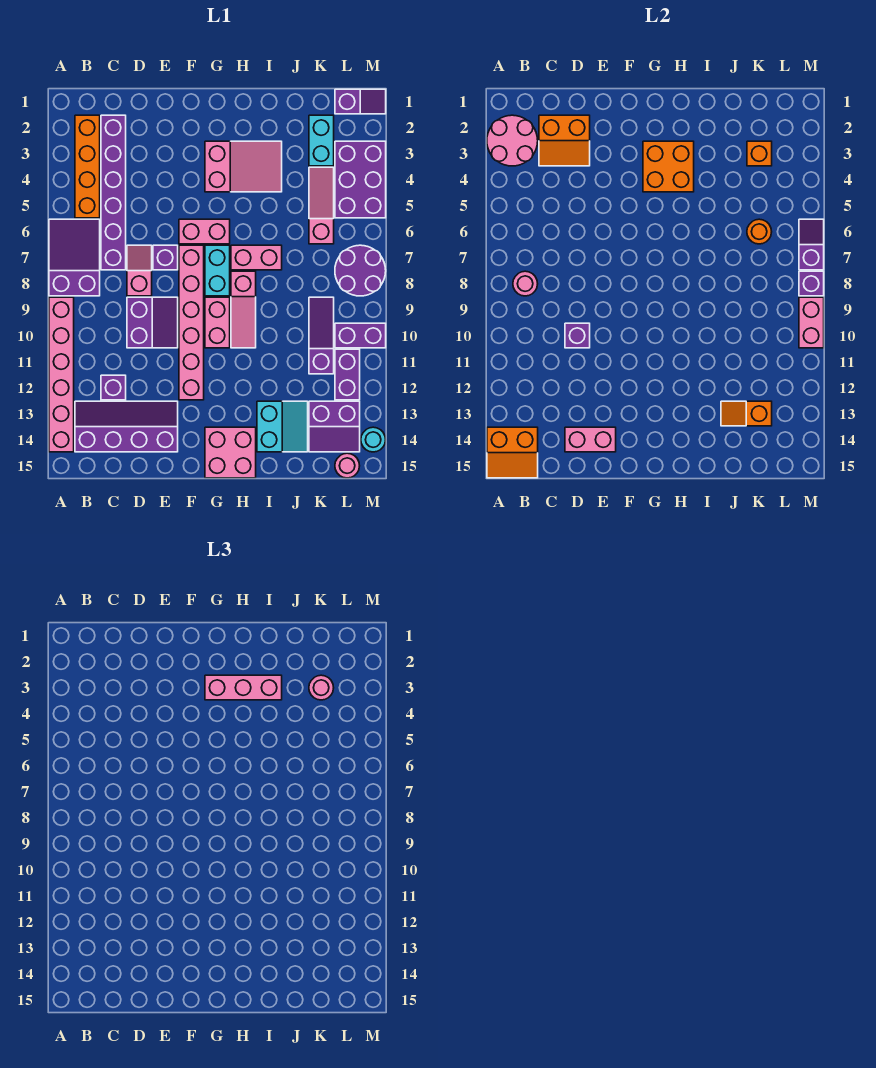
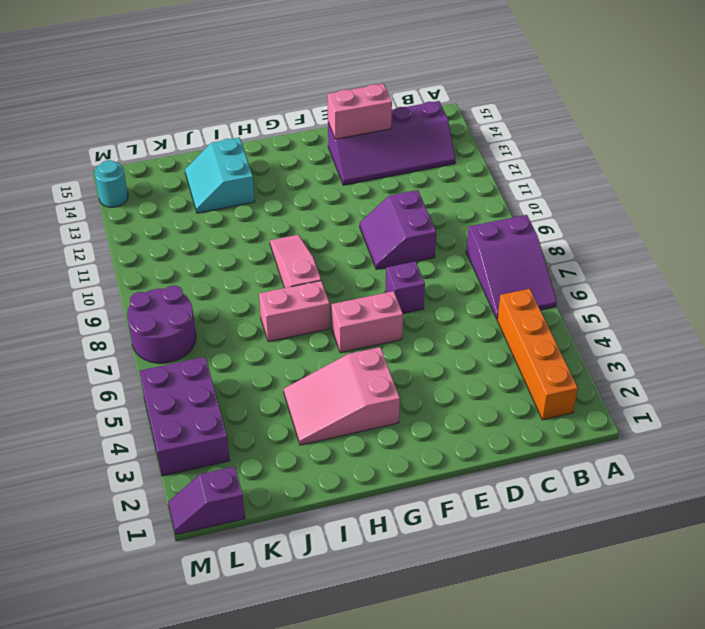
none -> pink 1x6 brick [49,297,74,452]
none -> purple 1x6 brick [101,115,126,270]
none -> purple 1x1 brick [101,375,126,400]
none -> pink 1x2 slope [127,245,152,296]

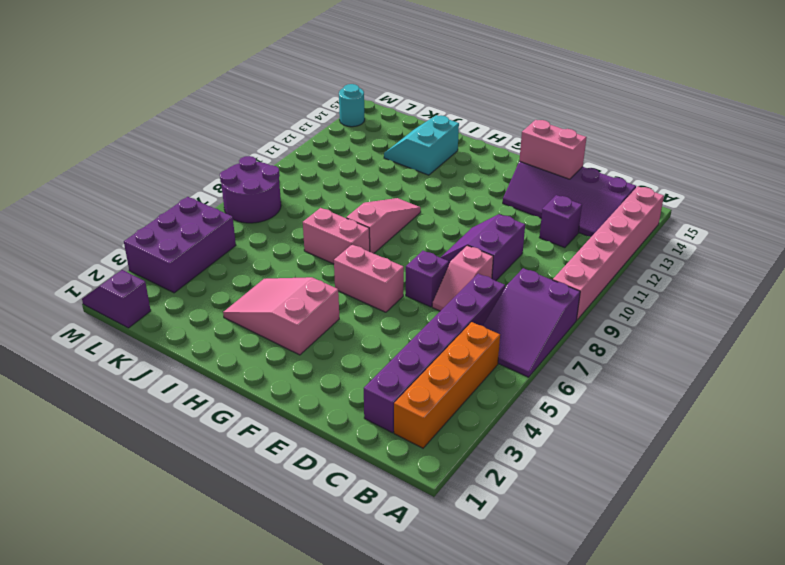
none -> pink 1x6 brick [179,245,204,400]
none -> cyan 1x2 brick [205,245,230,296]
none -> pink 1x2 brick [205,297,230,348]
none -> pink 2x2 brick [205,427,256,478]

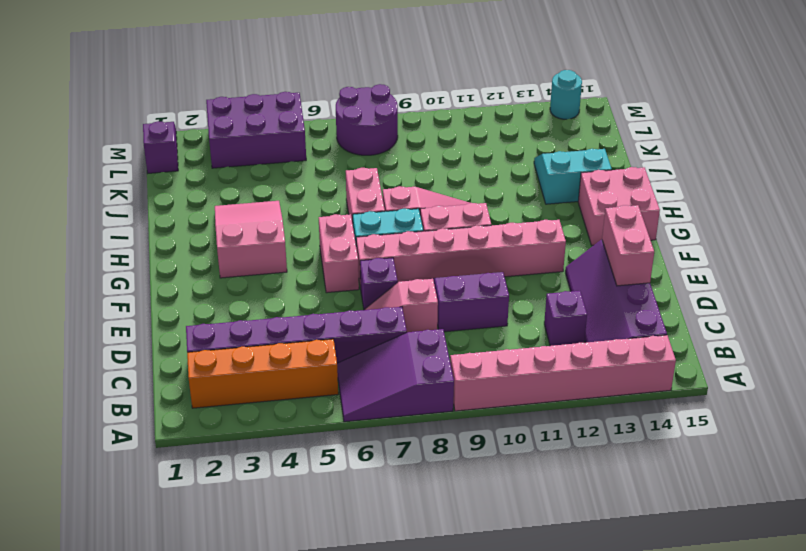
none -> cyan 1x2 brick [309,115,334,166]
none -> pink 1x3 slope [309,167,334,244]
none -> purple 1x3 slope [309,297,334,374]
none -> purple 2x2 slope [309,401,360,452]

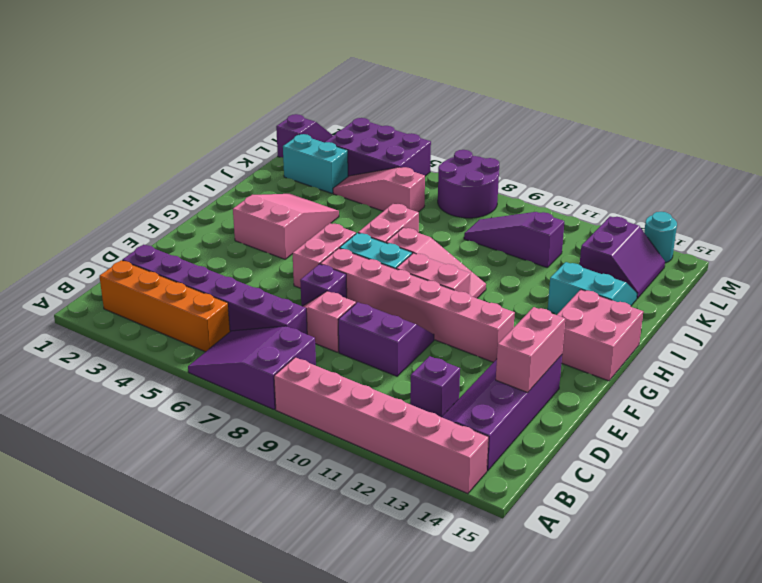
none -> purple 1x2 brick [335,323,386,348]
none -> purple 1x2 brick [335,349,360,400]
none -> pink 1x1 round brick [335,453,360,478]
none -> pink 2x2 round brick [487,115,538,166]

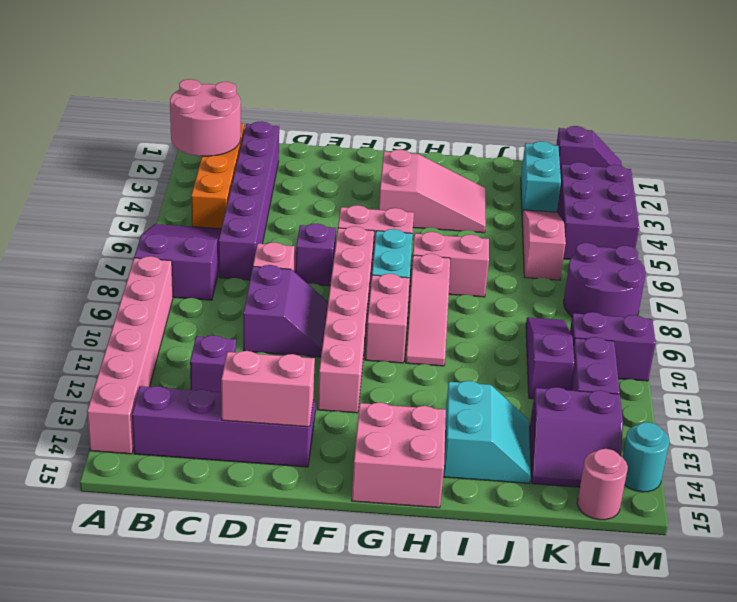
none -> orange 2x2 slope [487,427,538,478]
none -> pink 1x1 round brick [513,271,538,296]
none -> orange 2x2 slope [539,115,590,166]
none -> purple 1x1 brick [565,323,590,348]

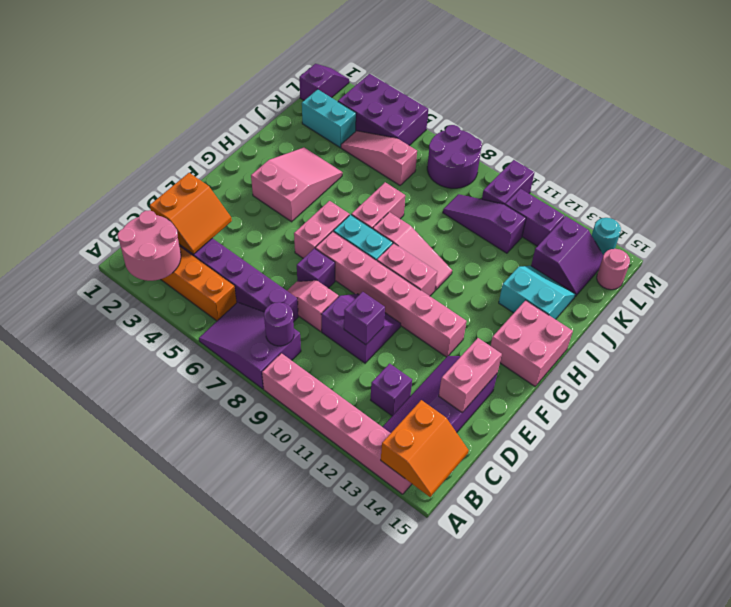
purple 1x1 round brick [264,302,294,346] -> pink 1x1 round brick [513,271,538,296]
none -> orange 2x2 brick [643,141,694,192]
none -> orange 1x2 slope [721,401,772,426]
none -> orange 1x1 brick [747,141,772,166]
none -> orange 1x1 round brick [747,219,772,244]

